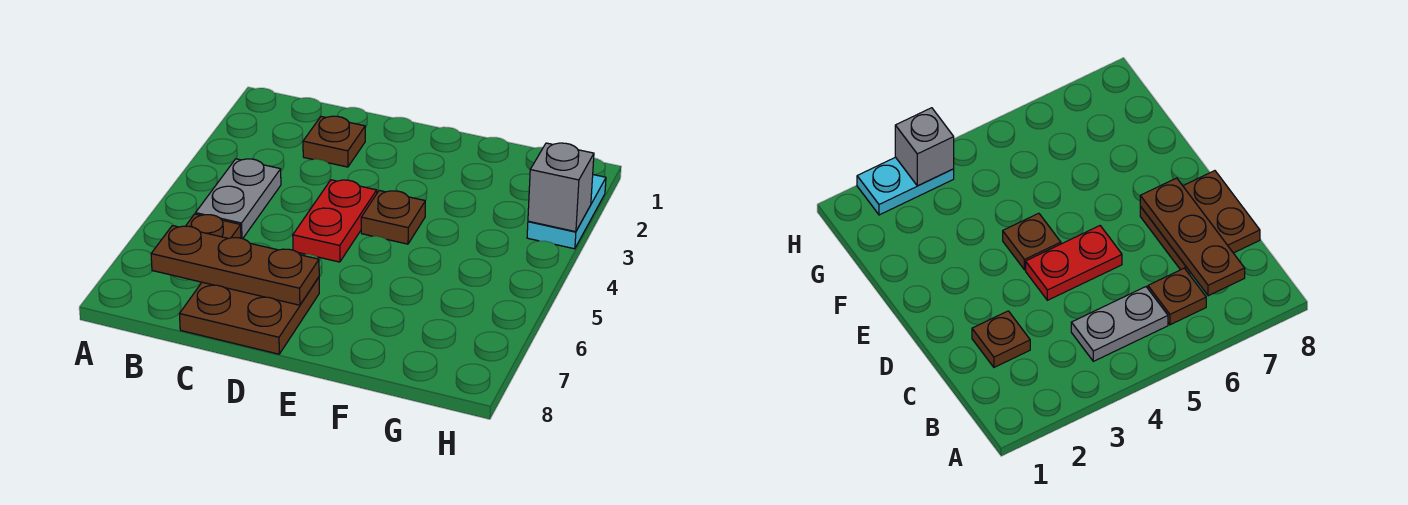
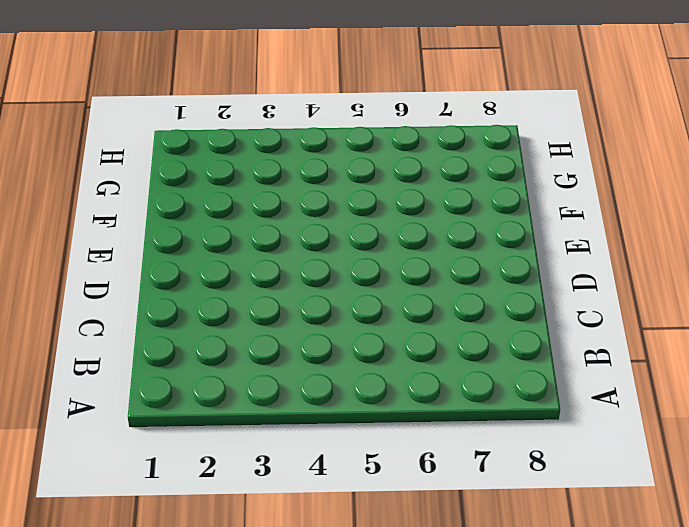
none -> grey 1x2 plate [196,159,281,239]
none -> brown 1x1 plate [186,214,241,238]

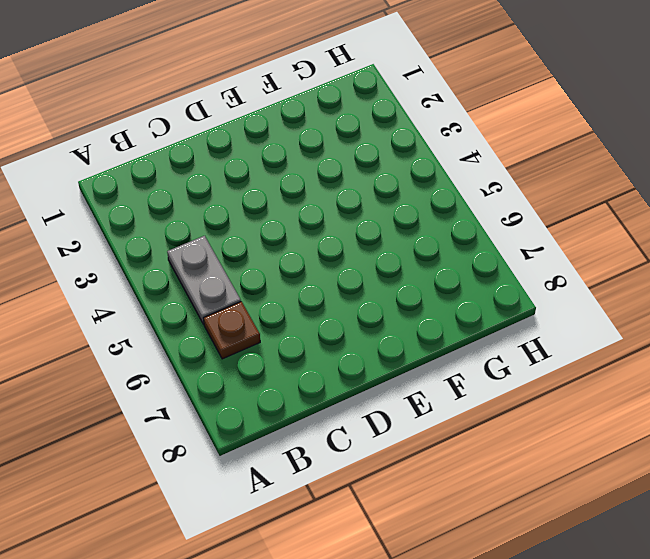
none -> brown 1x1 plate [303,116,365,167]
none -> brown 2x2 plate [180,277,319,354]

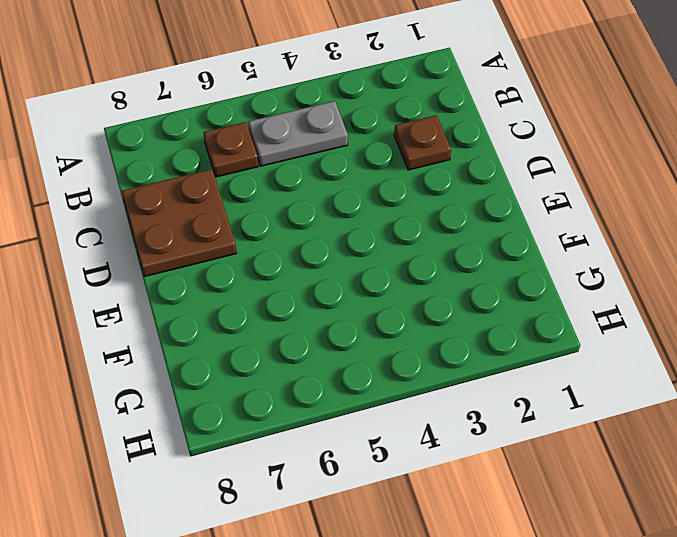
none -> red 1x2 plate [293,180,377,262]
none -> brown 1x1 plate [361,190,425,244]

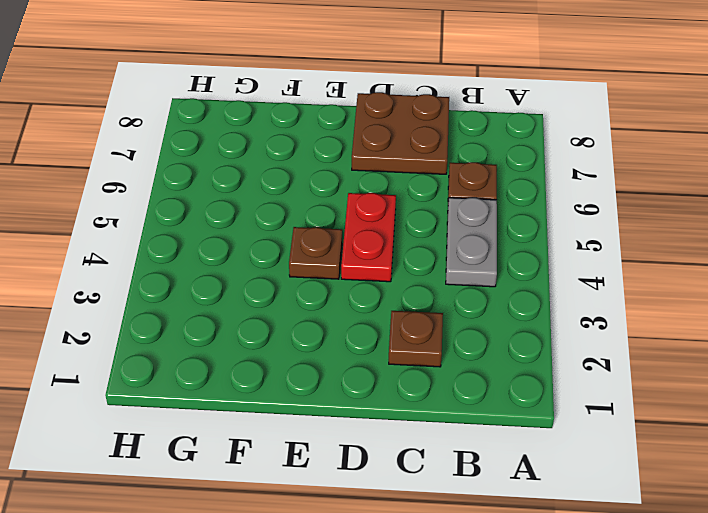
none -> cyan 1x2 plate [527,175,606,249]
none -> brown 1x3 plate [151,226,319,305]

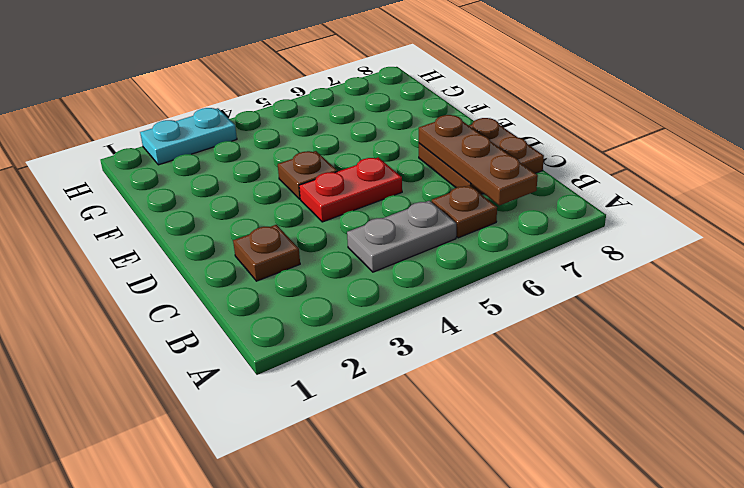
none -> grey 1x1 brick [528,143,594,232]

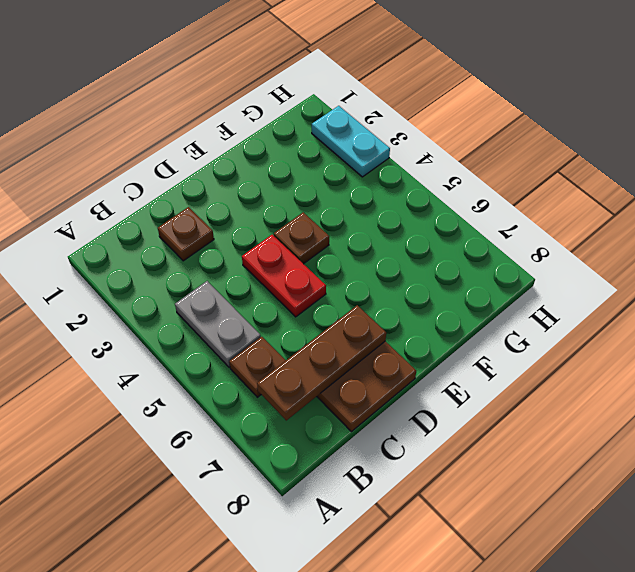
none -> grey 1x1 brick [528,143,594,232]

